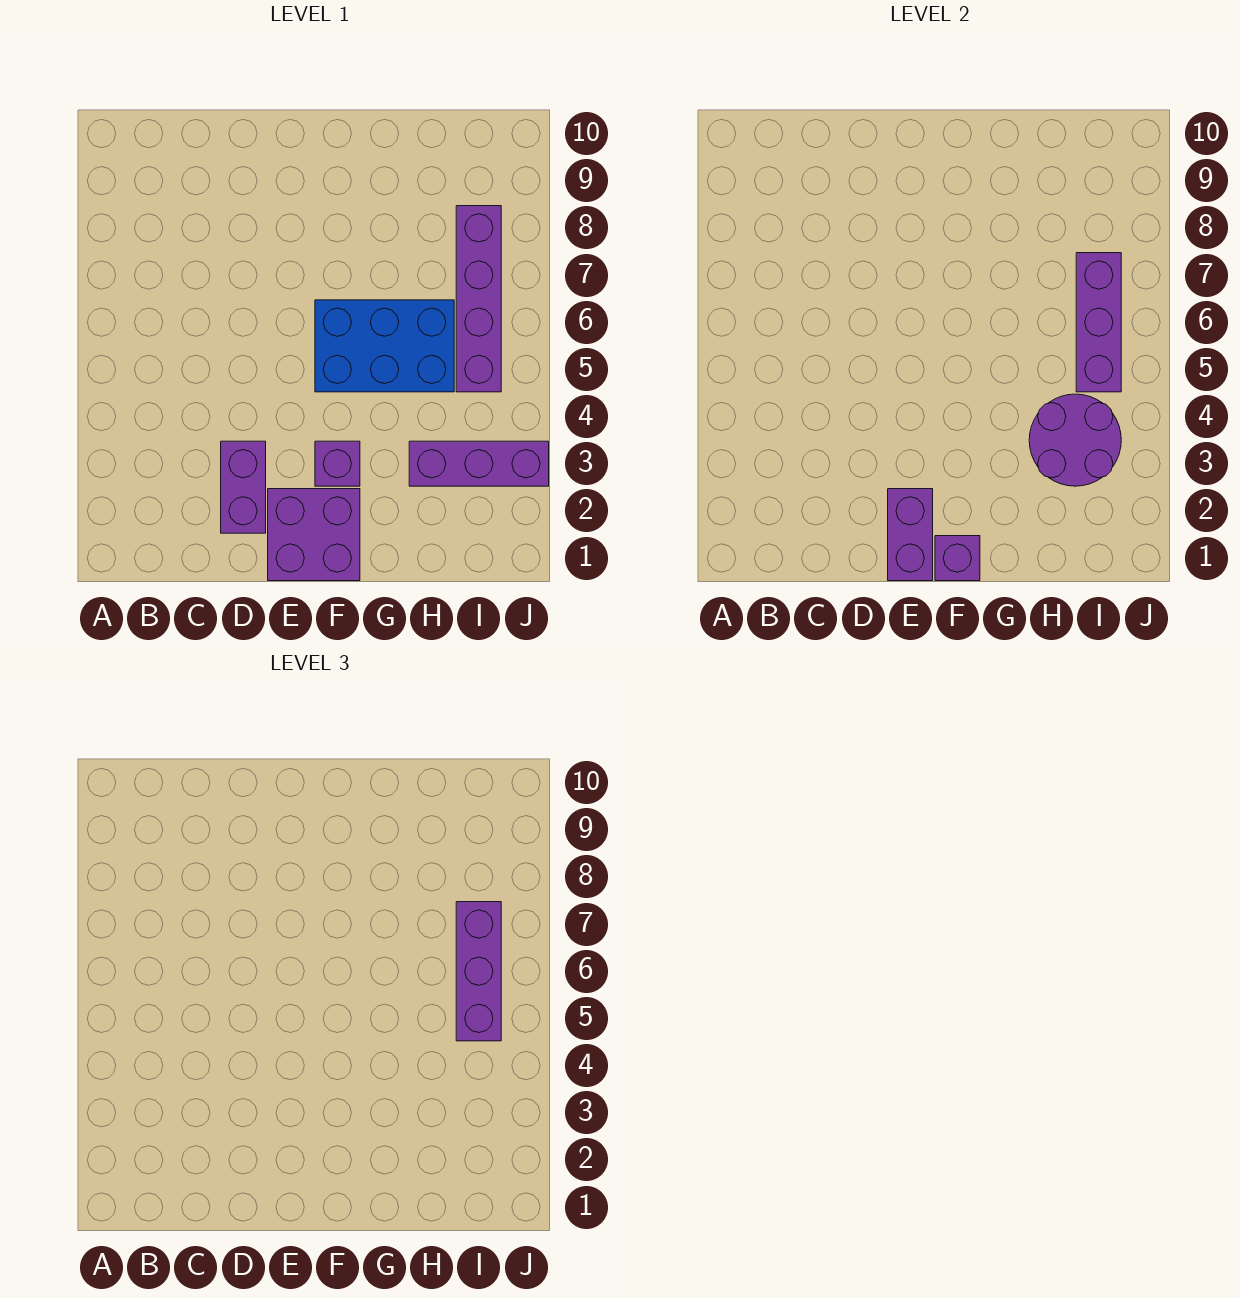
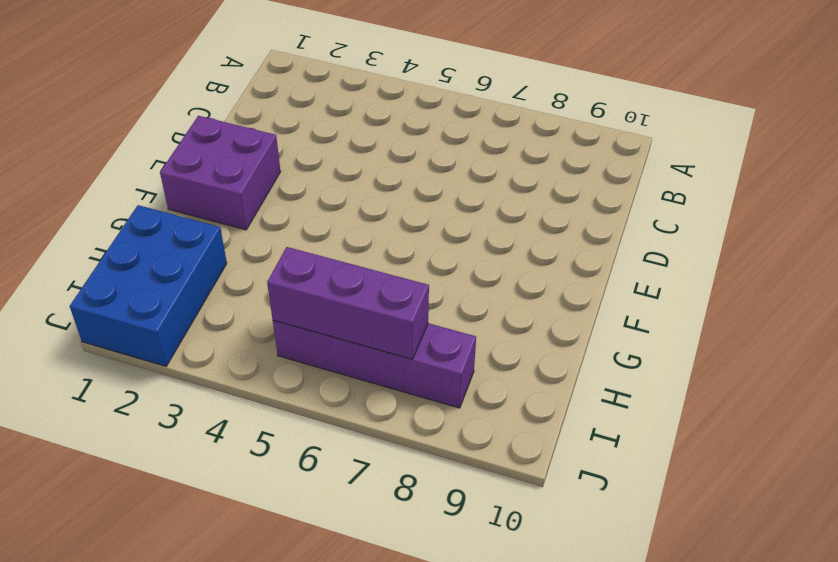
blue 2x3 brick [70,205,227,366] -> blue 2x3 brick moved to [315,300,454,392]
none -> purple 1x2 brick [221,441,266,533]
none -> purple 1x1 brick [315,441,360,486]

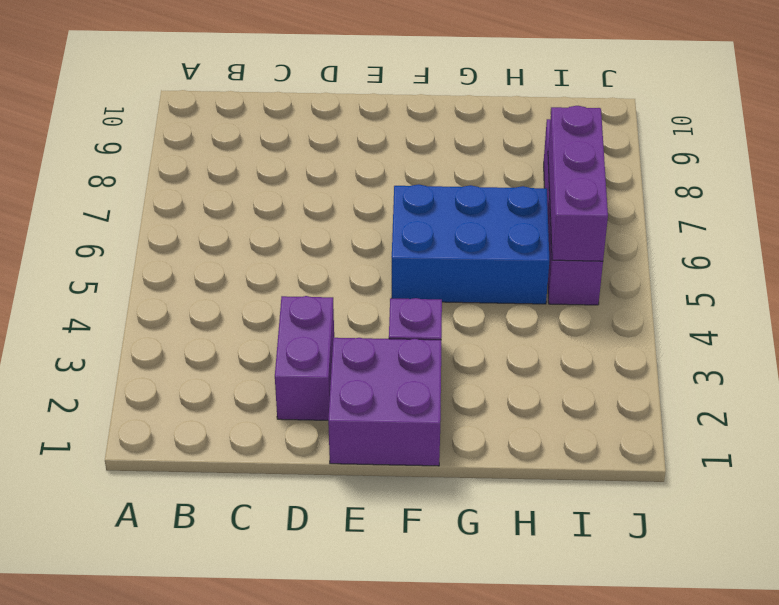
none -> purple 1x3 brick [409,441,549,486]
none -> purple 1x2 brick [888,489,933,581]

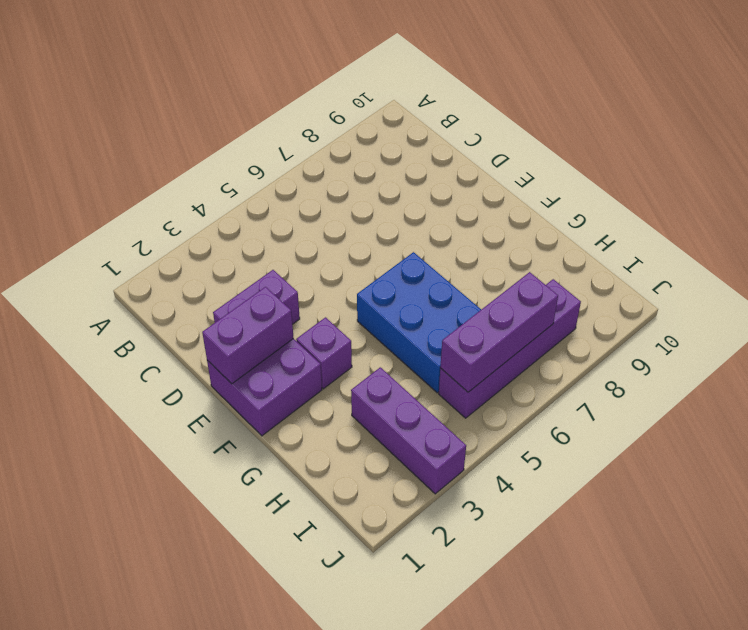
none -> purple 1x1 brick [935,536,980,581]
none -> purple 2x2 round brick [1029,394,1121,486]

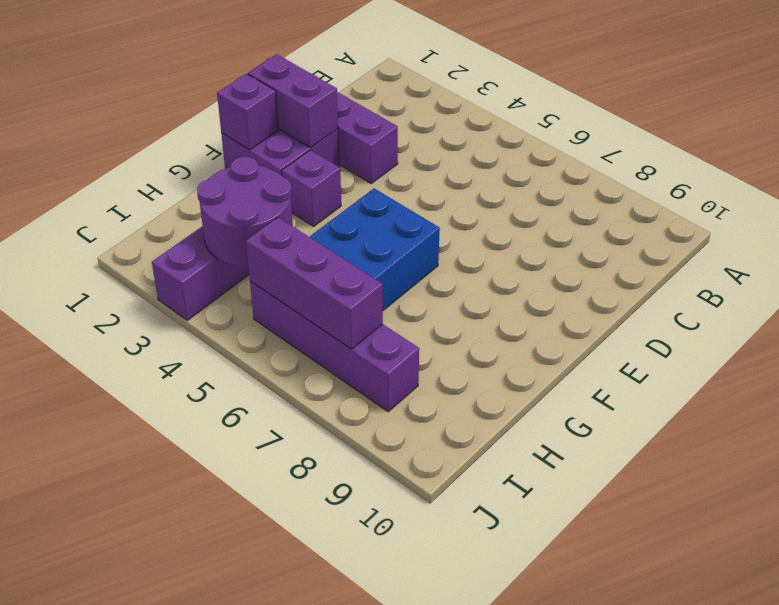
none -> purple 1x3 brick [456,902,501,1041]

